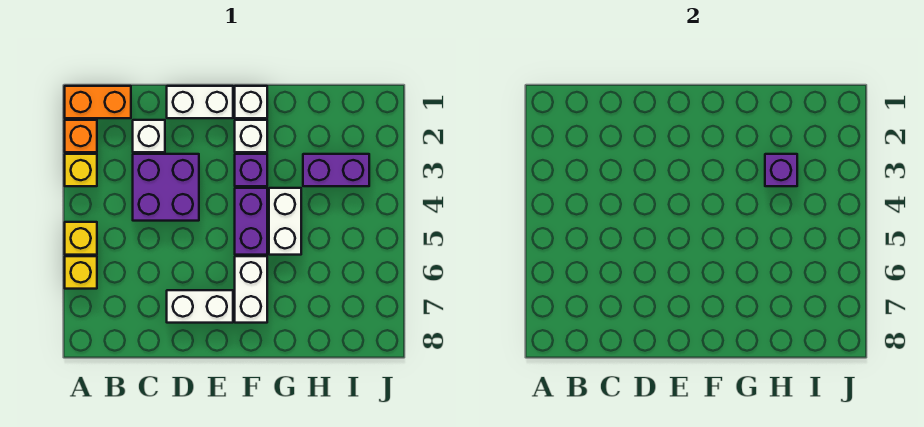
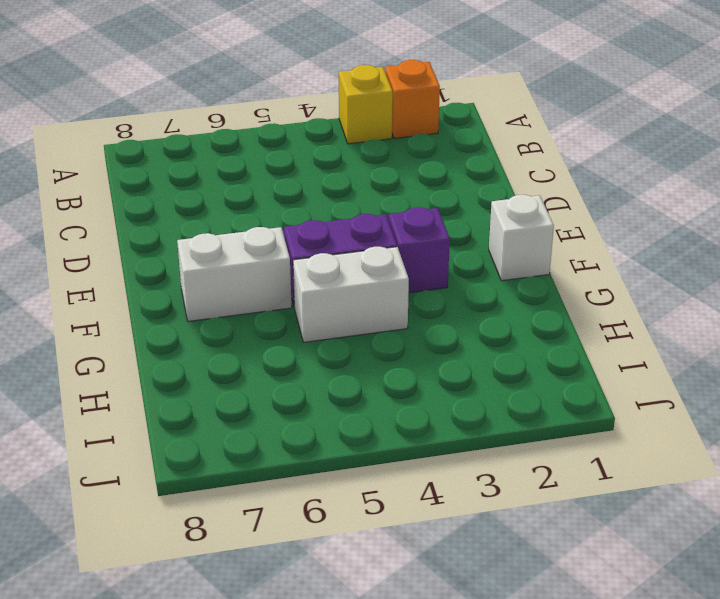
none -> orange 1x2 brick [65,86,131,118]
none -> yellow 1x1 brick [65,222,97,255]
none -> yellow 1x1 brick [65,256,97,289]

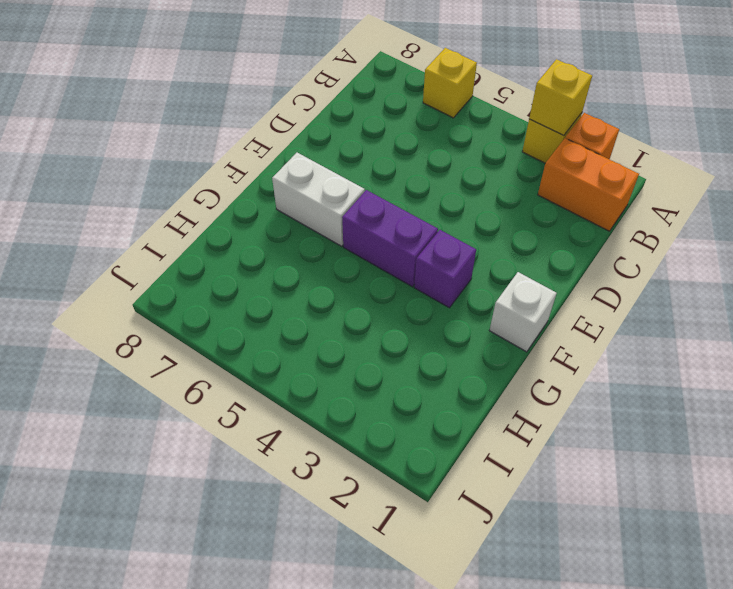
yellow 1x1 brick [529,59,592,136] -> yellow 1x1 brick moved to [65,222,97,255]
orange 1x2 brick [538,138,639,231] -> orange 1x2 brick turned to [65,86,131,118]
none -> white 1x1 brick [133,120,165,152]
none -> purple 2x2 brick [133,154,199,221]
none -> white 1x2 brick [167,86,233,118]

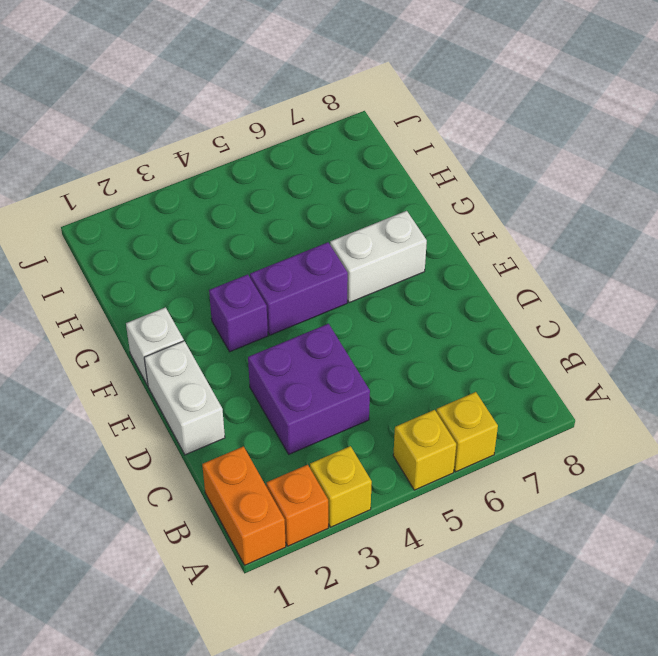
none -> white 1x1 brick [133,120,165,152]
none -> white 1x2 brick [167,290,233,323]
none -> white 1x1 brick [235,120,267,152]

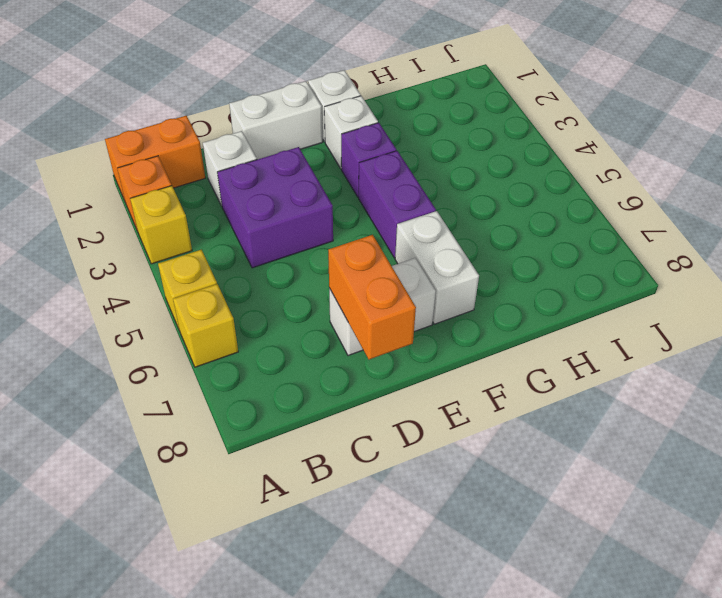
orange 1x2 brick [328,235,416,359] -> none
none -> white 1x2 brick [269,188,301,255]
none -> purple 1x2 brick [303,154,369,186]
none -> purple 1x1 brick [765,154,797,186]

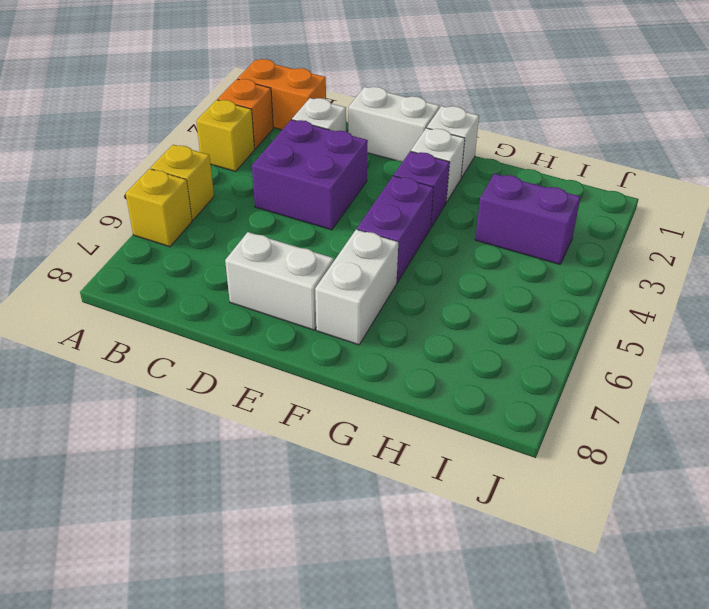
none -> white 1x2 brick [269,188,301,255]
none -> purple 1x1 brick [765,154,797,186]

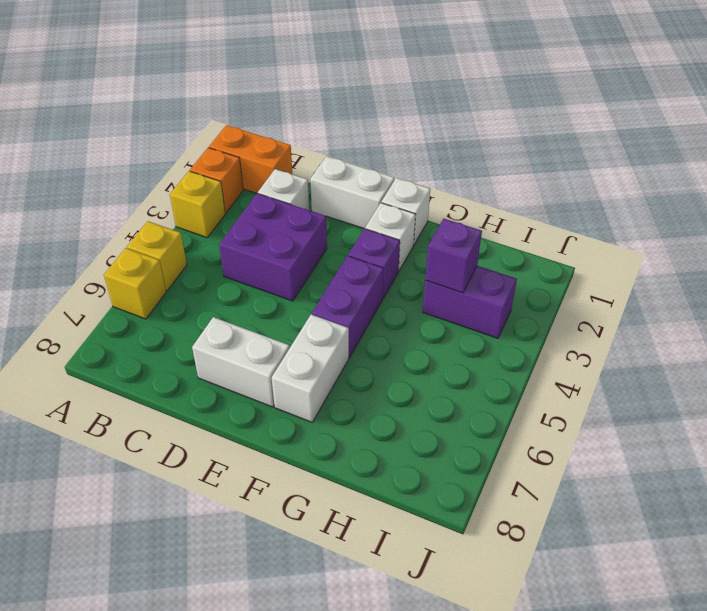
none -> white 1x2 brick [269,188,301,255]

